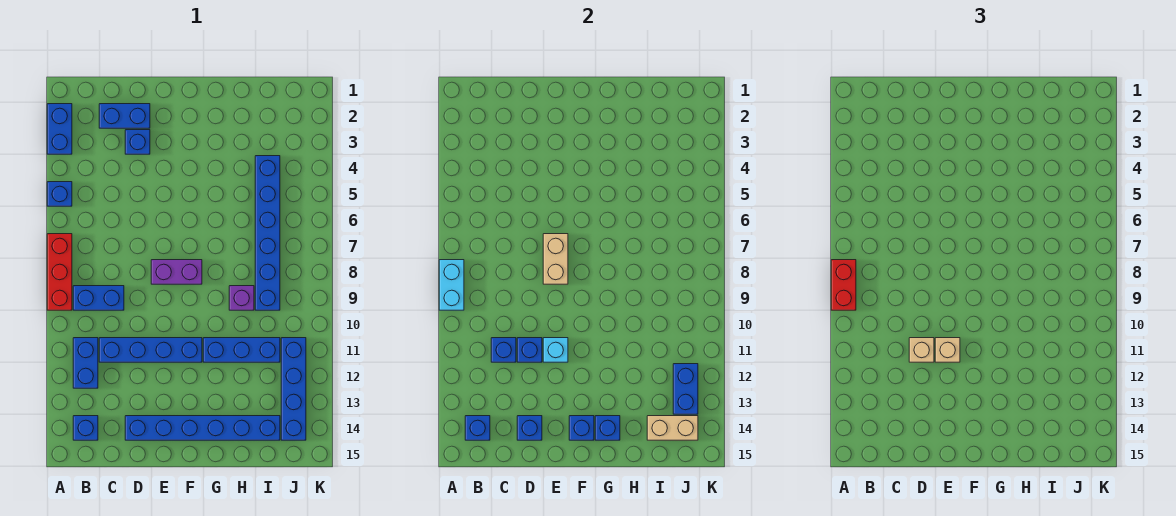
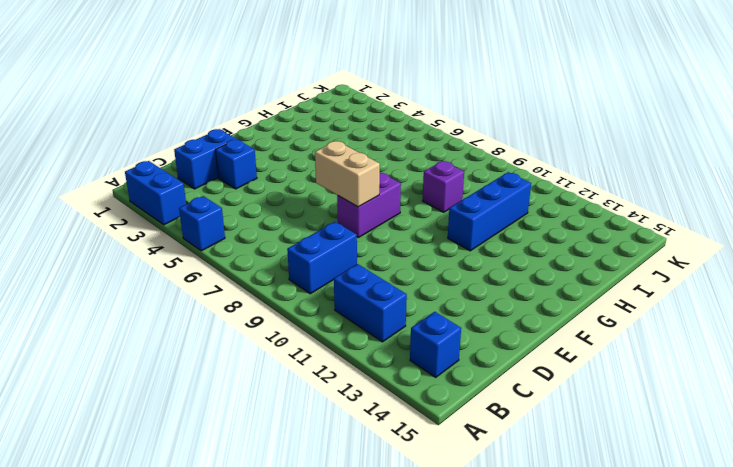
none -> red 1x3 brick [47,234,72,310]
none -> blue 1x4 brick [99,338,202,362]
none -> blue 1x6 brick [125,416,280,440]

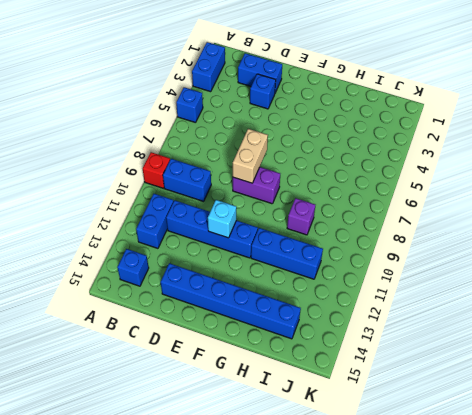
red 1x1 brick [143,152,170,188] -> red 1x3 brick [47,234,72,310]
none -> blue 1x6 brick [255,156,280,310]
none -> blue 1x4 brick [281,338,306,440]
none -> cyan 1x2 brick [439,260,464,310]

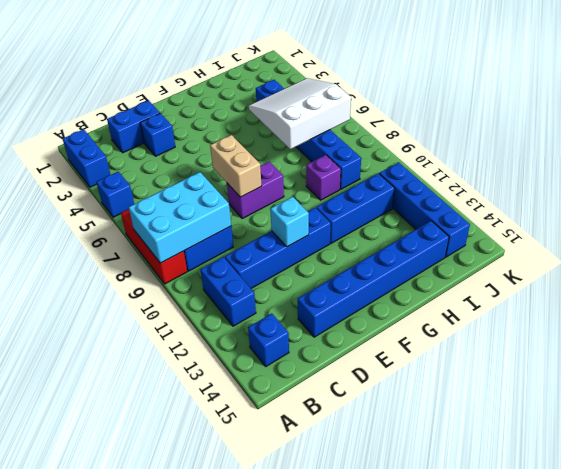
cyan 2x3 brick [129,172,231,263] -> cyan 1x2 brick [439,260,464,310]
white 3x3 slope [249,78,351,149] -> none
none -> blue 1x1 brick [465,416,490,440]
none -> blue 1x1 brick [491,338,516,362]
none -> blue 1x1 brick [517,338,542,362]

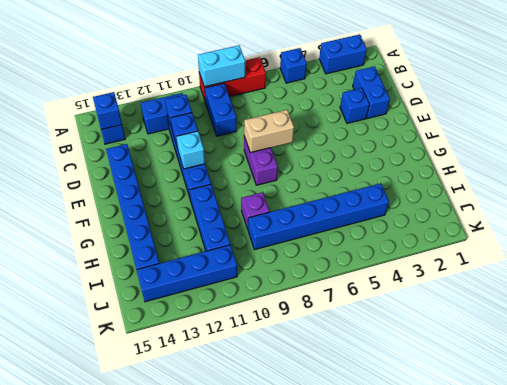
none -> blue 1x1 brick [517,416,542,440]
none -> blue 1x1 brick [569,416,594,440]
none -> blue 1x1 brick [595,416,620,440]

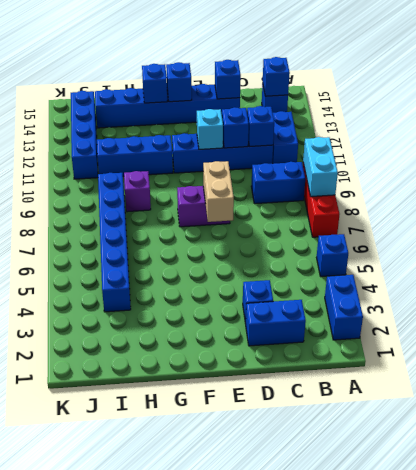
none -> tan 1x2 brick [647,416,698,440]
none -> blue 1x2 brick [673,364,698,414]
none -> red 1x2 brick [831,260,856,310]

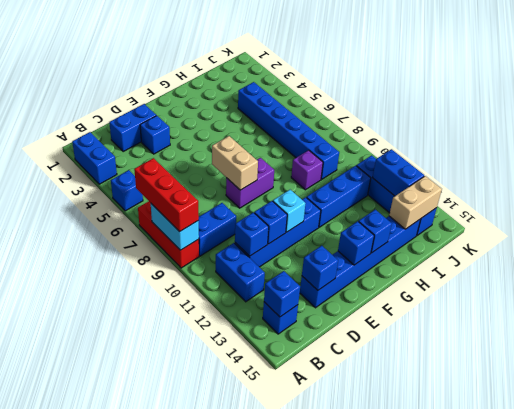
red 1x3 brick [134,158,199,232] -> red 1x2 brick [831,260,856,310]
none -> tan 1x1 brick [909,338,934,362]
none -> tan 1x1 brick [935,338,960,362]

